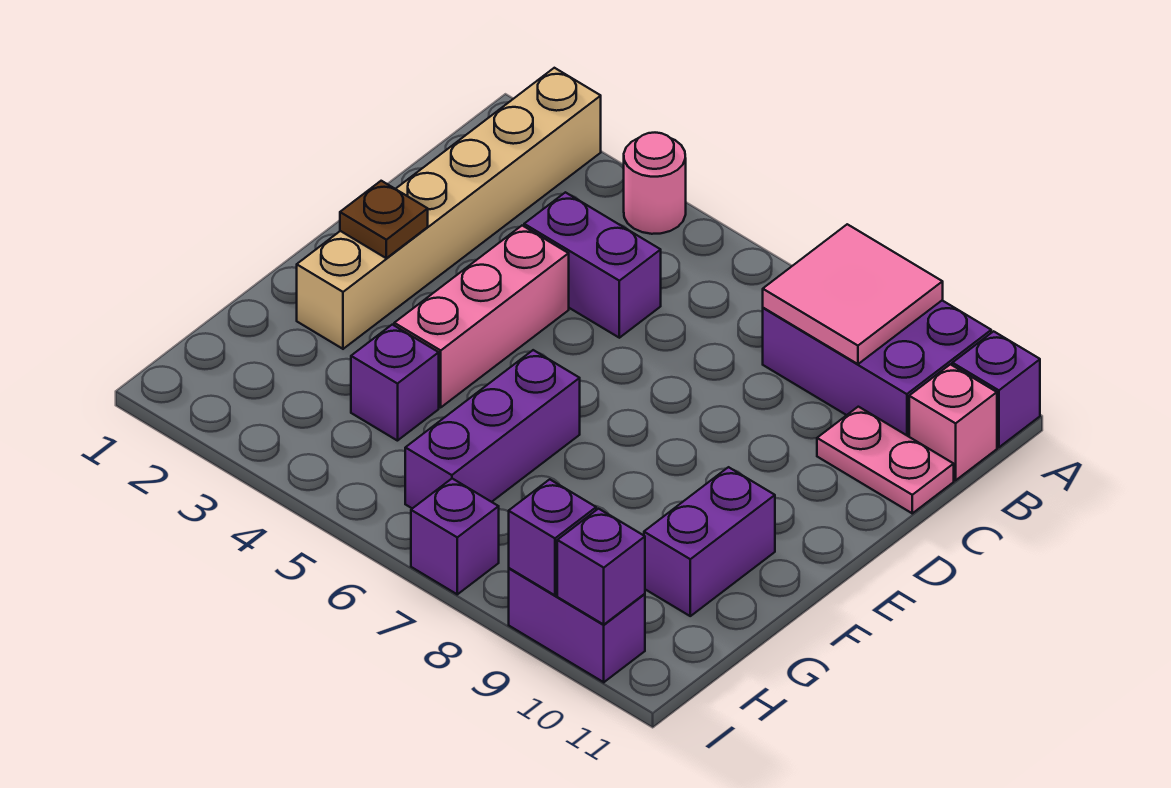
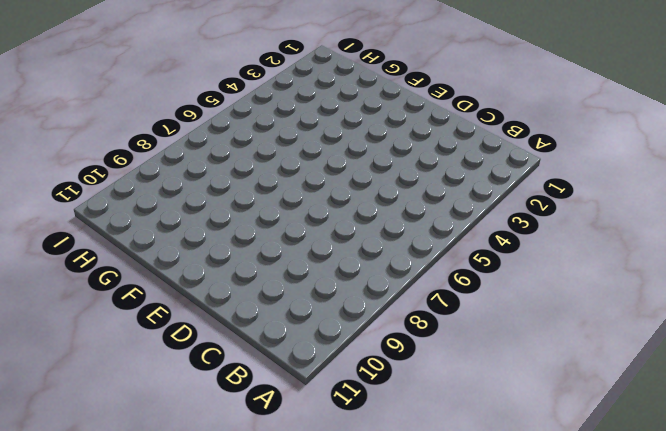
none -> tan 1x6 brick [297,68,601,349]
none -> pink 1x1 round brick [624,133,686,234]
none -> purple 2x3 brick [763,301,991,437]

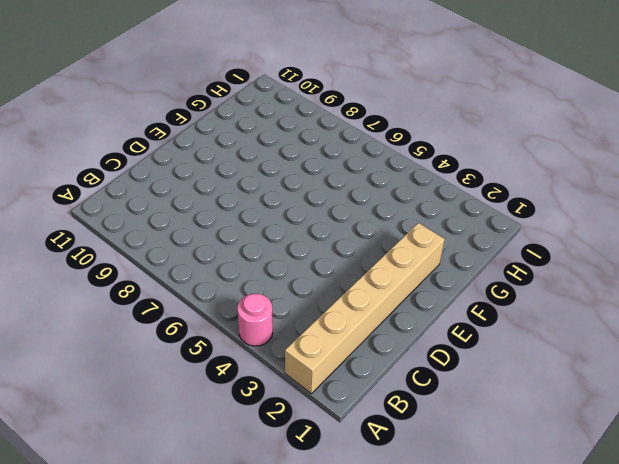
none -> purple 2x3 brick [763,301,991,437]
none -> purple 1x1 brick [952,331,1040,447]
none -> pink 1x1 brick [909,364,997,480]

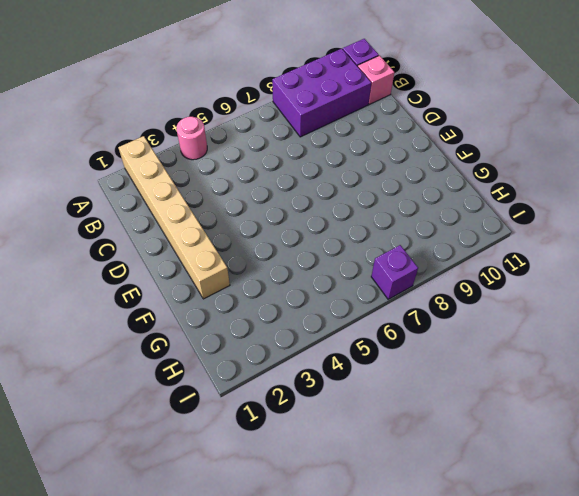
none -> purple 1x2 brick [524,192,661,338]
none -> pink 1x2 plate [817,407,954,513]
none -> pink 1x3 brick [394,226,569,407]

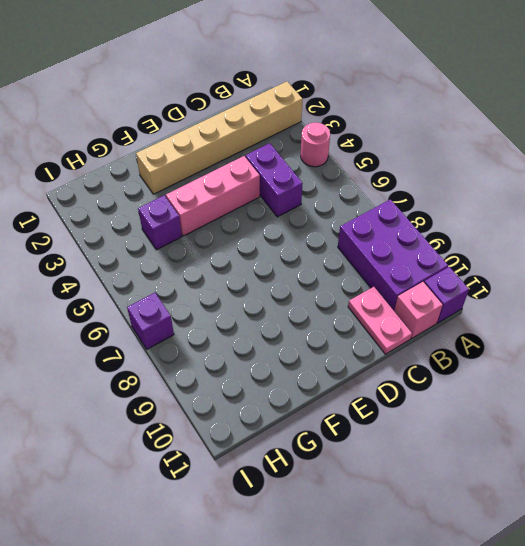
none -> purple 1x3 brick [405,350,580,508]
none -> purple 1x2 brick [644,467,775,616]
none -> purple 1x2 brick [509,568,645,682]

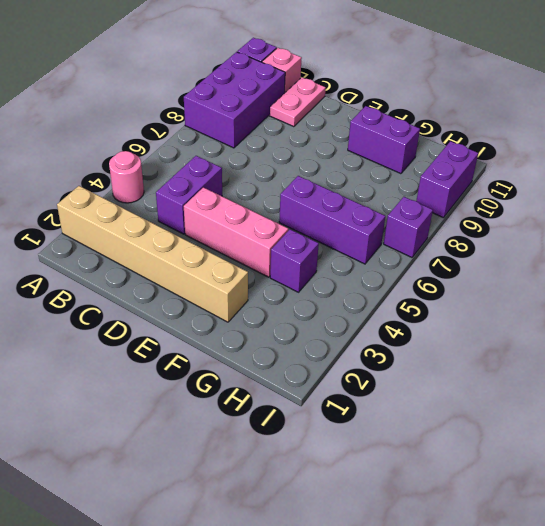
none -> pink 2x2 tile [763,224,943,364]
none -> brown 1x1 plate [340,181,428,258]
none -> purple 1x1 brick [509,479,596,595]

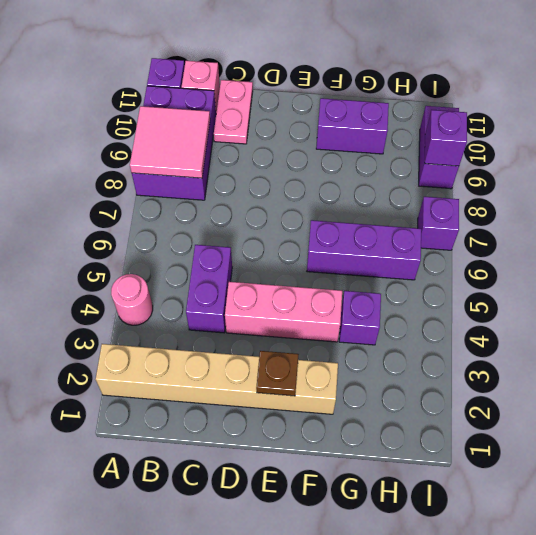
none -> purple 1x1 brick [557,509,645,625]

